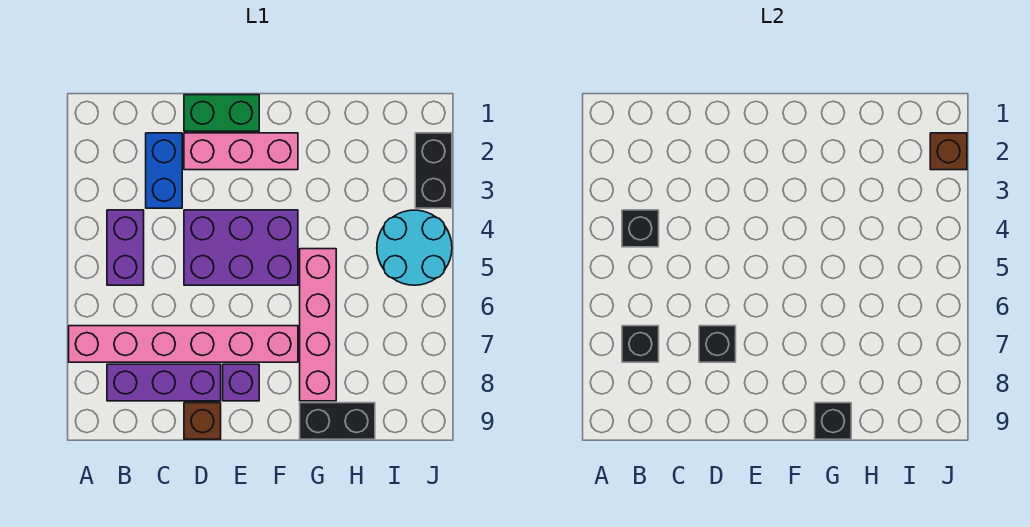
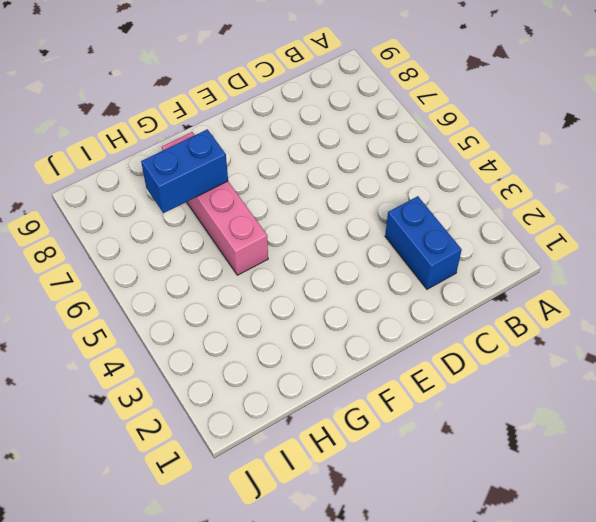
blue 1x2 brick [141,129,228,213] -> none
none -> pink 1x6 brick [69,326,298,362]
none -> purple 1x2 brick [107,210,144,285]
none -> purple 1x3 brick [107,364,221,401]

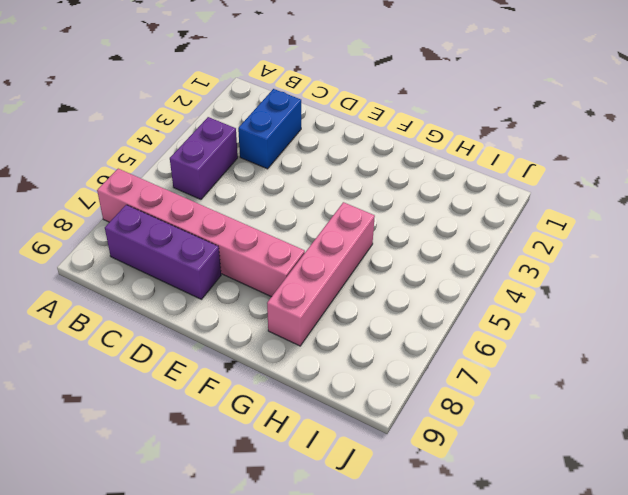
none -> green 1x2 brick [184,95,259,131]
none -> pink 1x3 brick [184,133,298,170]
none -> purple 2x3 brick [184,210,298,285]

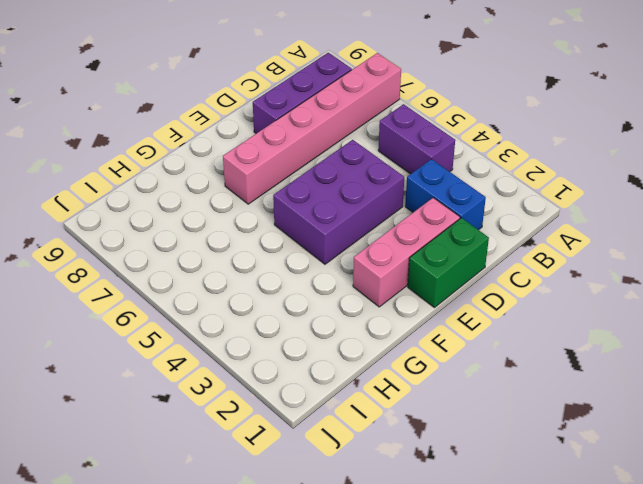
none -> brown 1x1 brick [184,403,221,439]
none -> purple 1x1 brick [223,364,259,401]
none -> pink 1x4 brick [300,249,336,401]

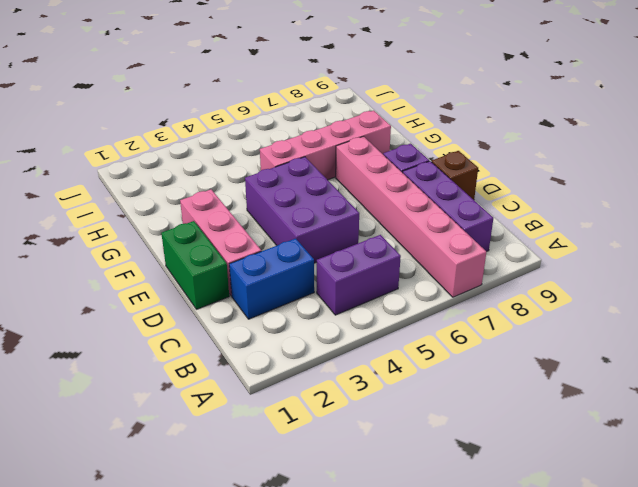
none -> black 1x2 brick [300,403,375,439]
none -> cyan 2x2 round brick [377,210,452,285]
none -> black 1x2 brick [415,133,452,208]

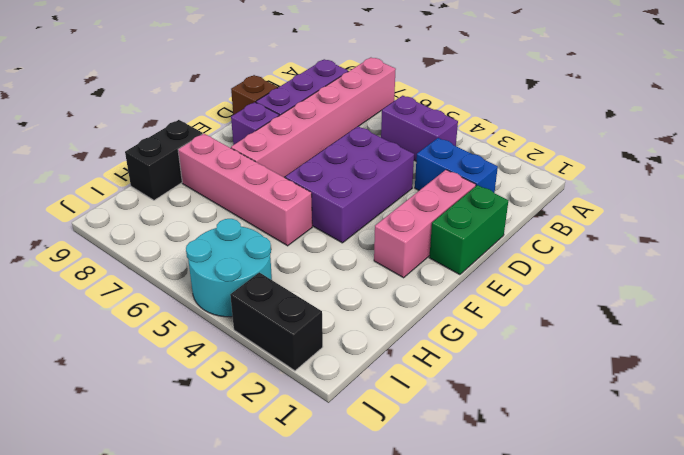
none -> black 1x1 brick [622,210,659,247]
none -> black 1x1 brick [622,326,659,362]
none -> black 1x1 brick [699,326,736,362]

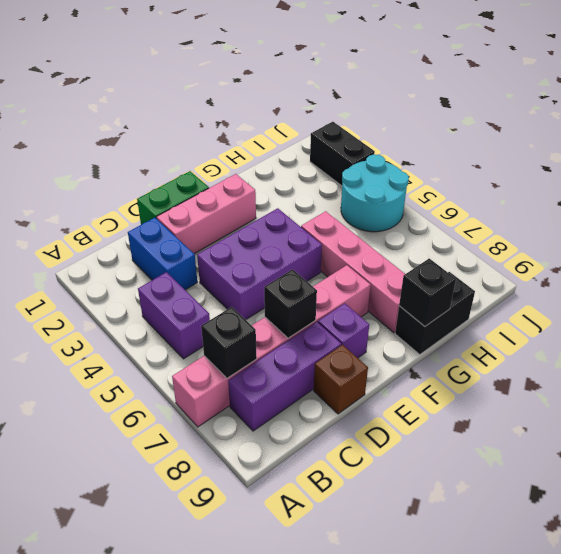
none -> black 1x1 brick [622,210,659,247]
none -> brown 1x1 brick [930,133,967,170]

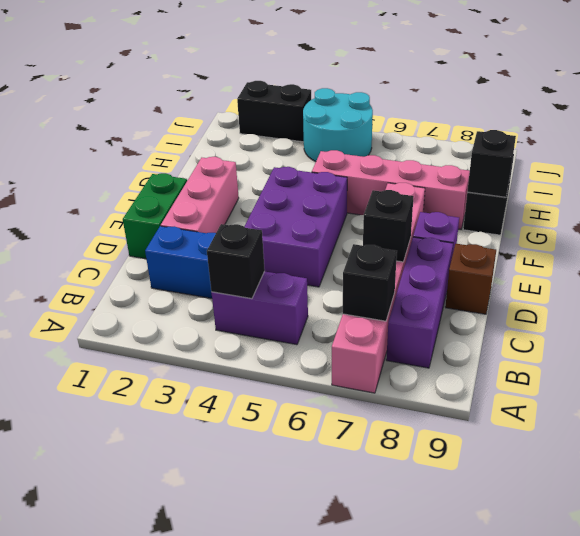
none -> brown 1x1 brick [930,133,967,170]

